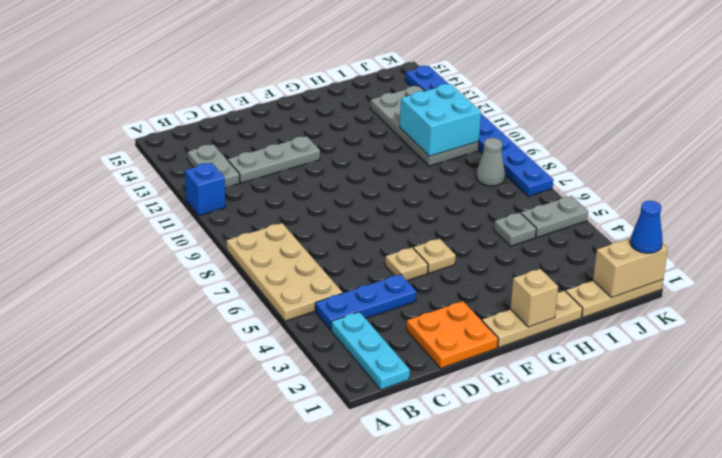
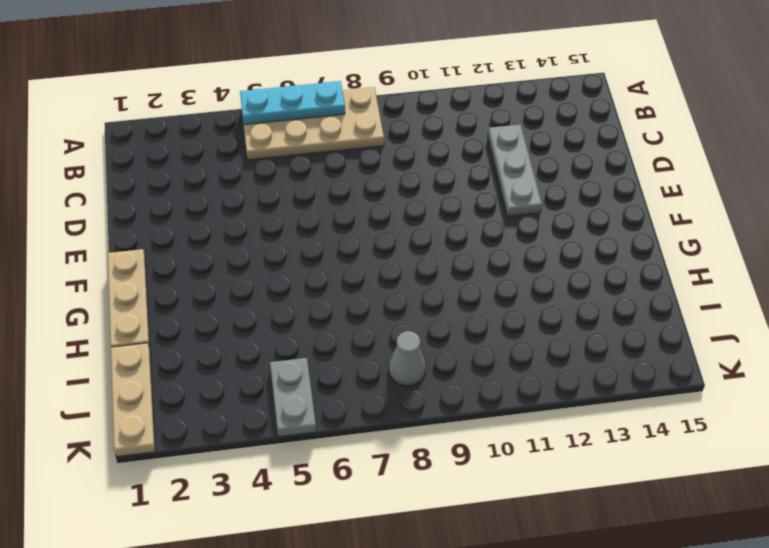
cyan 1x3 plate [240,81,345,125] -> cyan 1x3 plate moved to [331,312,410,390]
none -> blue 1x1 brick [185,163,225,216]
none -> blue 1x3 plate [315,274,416,330]
none -> grey 1x2 plate [188,144,240,188]

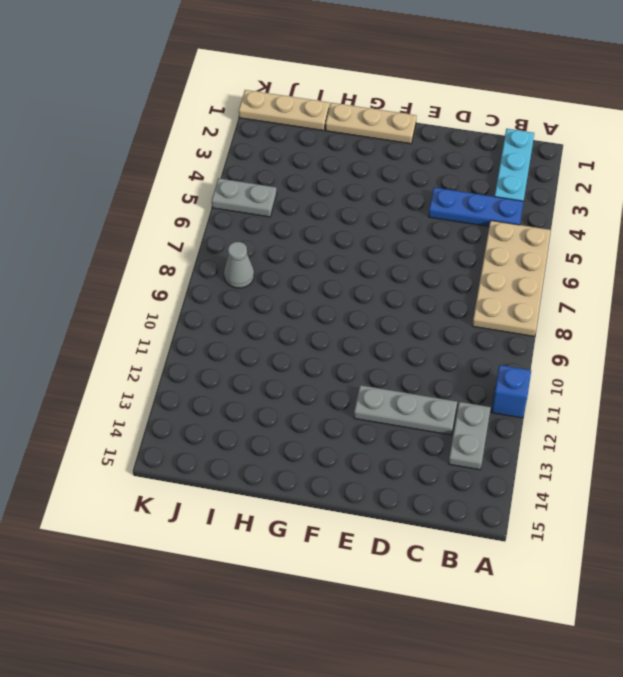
none -> orange 2x2 plate [406,301,498,368]
none -> tan 1x1 plate [385,248,428,281]
none -> tan 1x1 plate [413,239,456,273]

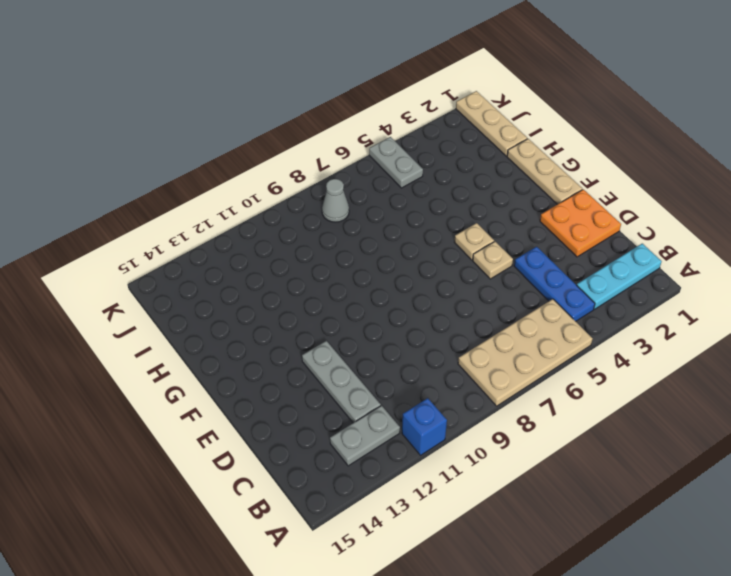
none -> grey 1x1 plate [494,213,536,246]
none -> grey 2x4 plate [370,86,479,166]
none -> blue 1x8 plate [405,66,553,196]

